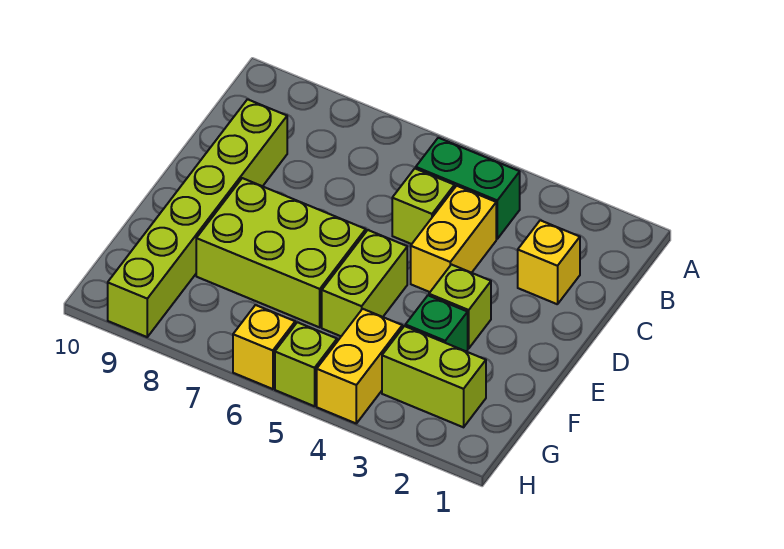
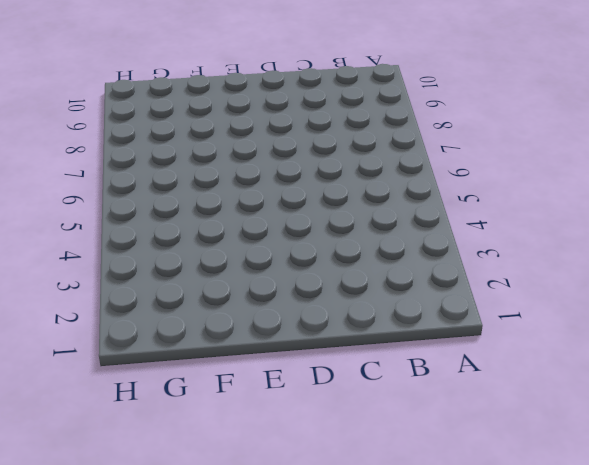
none -> green 1x2 brick [416,138,520,239]
none -> yellow 1x1 brick [518,220,580,304]
none -> yellow 1x2 brick [411,186,496,292]

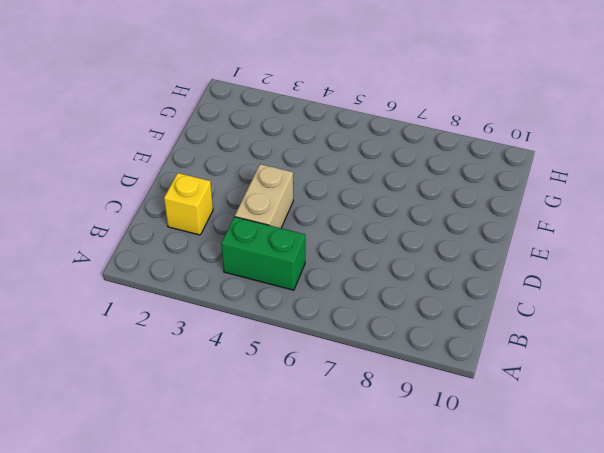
tan 1x2 brick [235,164,293,228] -> yellow 1x2 brick [411,186,496,292]
none -> lime 1x1 brick [392,169,454,244]
none -> lime 1x6 brick [108,99,287,337]
none -> lime 1x1 brick [429,265,491,348]

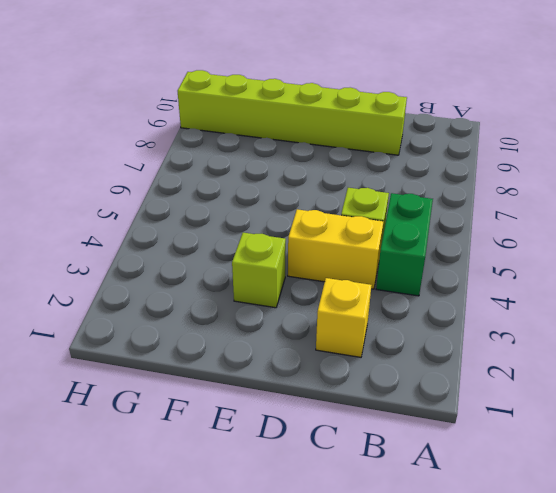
none -> lime 1x2 brick [322,230,407,336]
none -> lime 2x3 brick [196,178,366,327]
none -> green 1x1 brick [405,295,468,352]

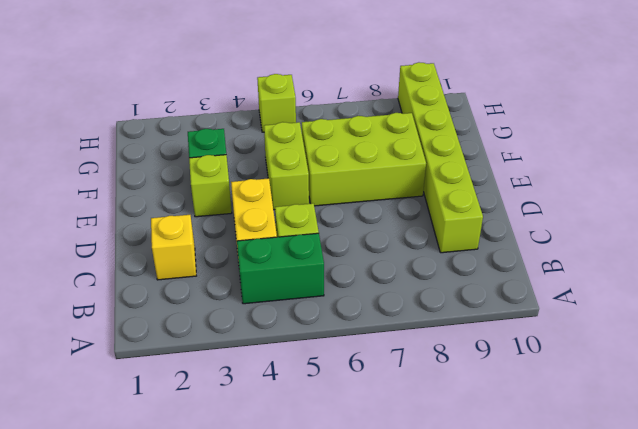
none -> lime 1x2 brick [382,326,486,427]
none -> yellow 1x2 brick [317,309,402,423]
none -> yellow 1x1 brick [233,305,295,389]

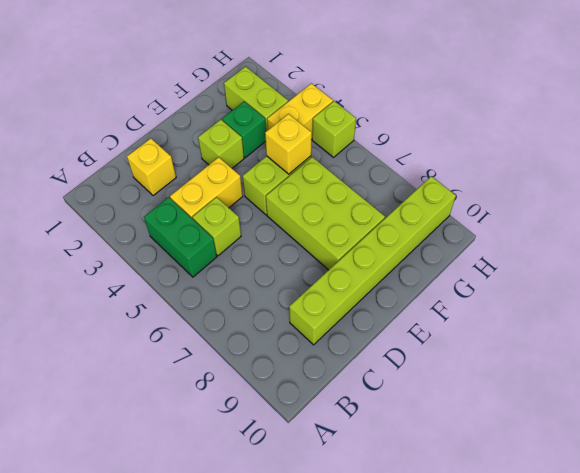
yellow 1x1 brick [265,114,312,174] -> yellow 1x1 brick moved to [233,305,295,389]

